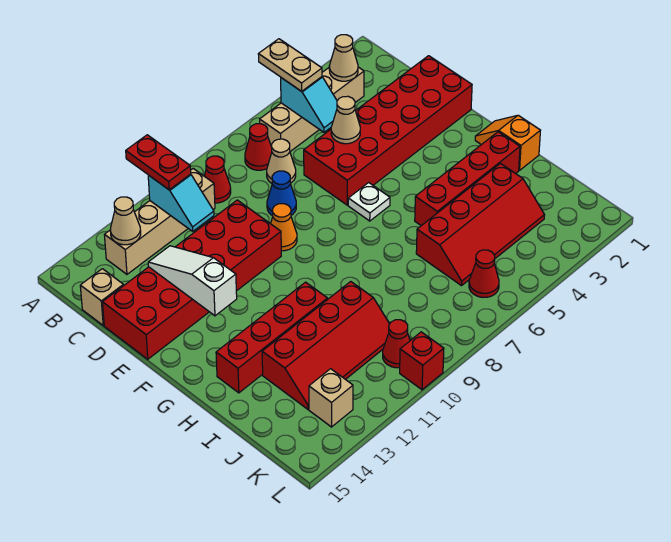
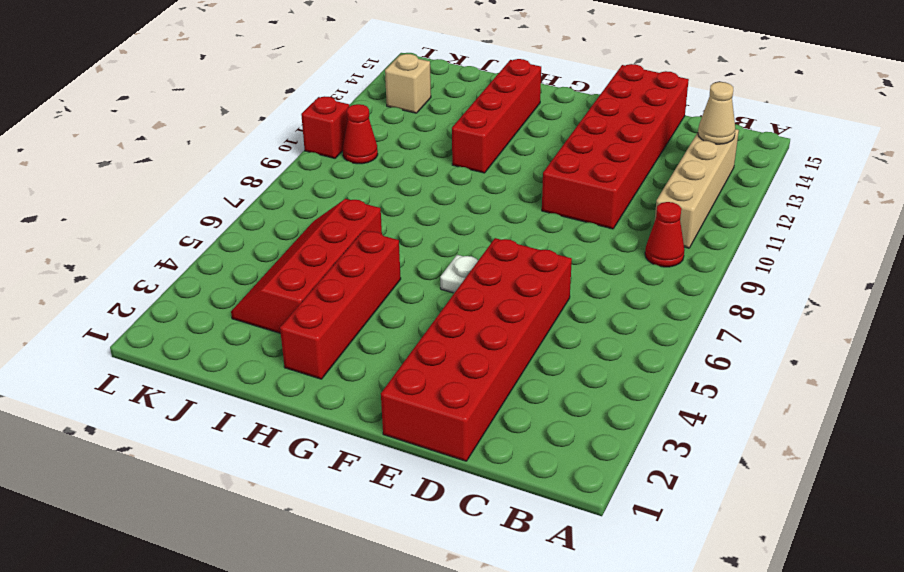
none -> tan 1x4 brick [260,67,364,151]
none -> red 1x1 cone [245,124,272,170]
none -> tan 1x1 cone [267,139,296,183]

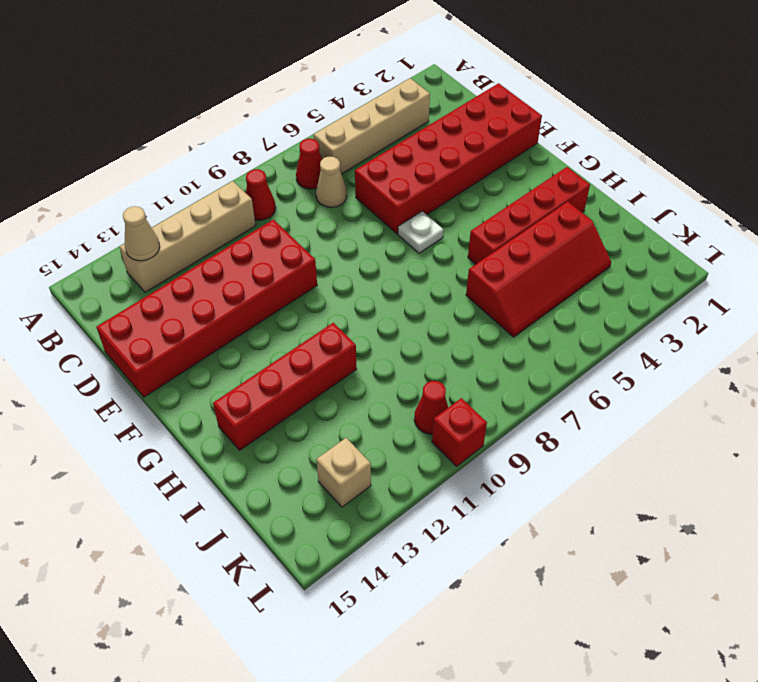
none -> tan 1x1 brick [80,269,124,325]
none -> blue 1x1 cone [267,171,296,216]
none -> orange 1x1 cone [271,204,297,251]

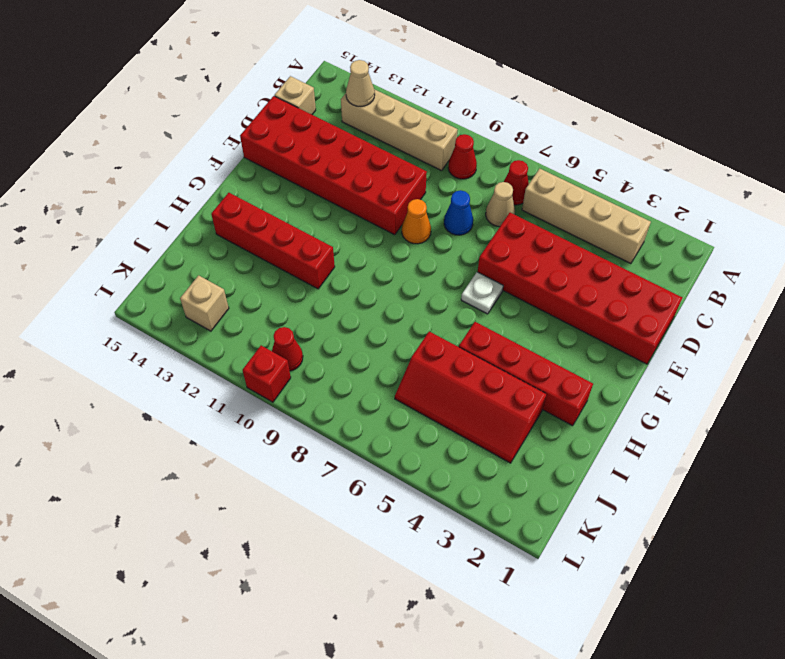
none -> orange 1x2 slope [475,115,540,170]
none -> red 2x4 slope [262,282,389,409]
none -> red 1x1 cone [469,250,499,297]

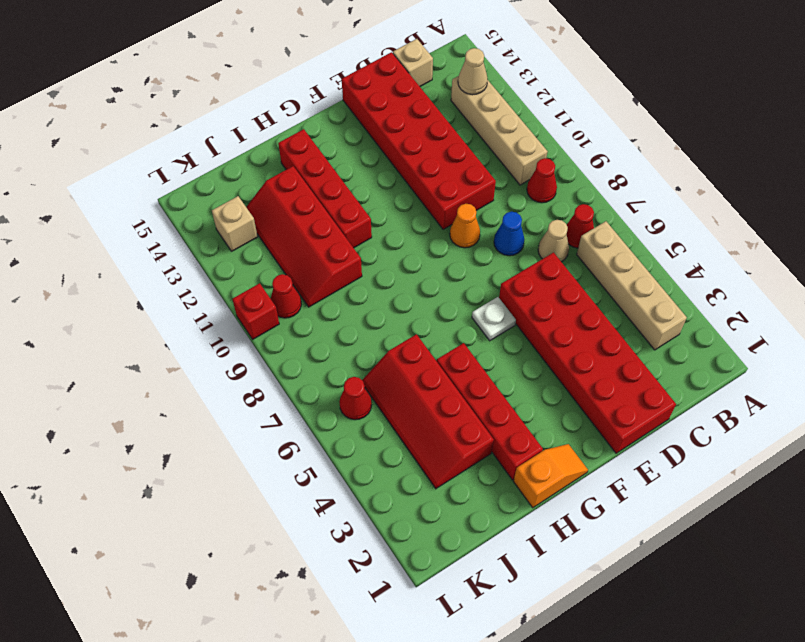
none -> tan 1x1 cone [329,35,358,81]
none -> cyan 1x2 slope [281,77,337,132]
none -> cyan 1x2 slope [148,174,214,231]

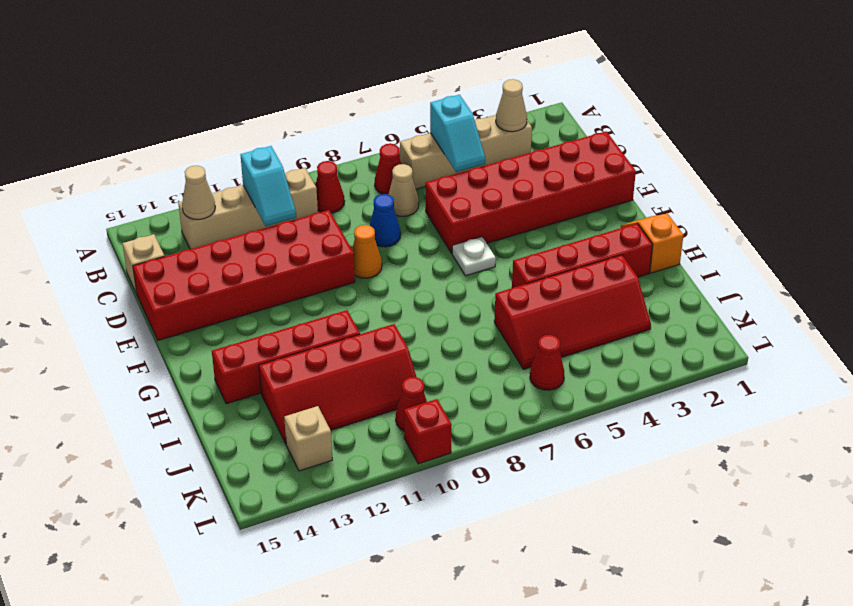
none -> tan 1x1 cone [331,96,360,144]
none -> white 1x3 slope [148,246,237,316]
none -> tan 1x2 plate [258,39,322,91]

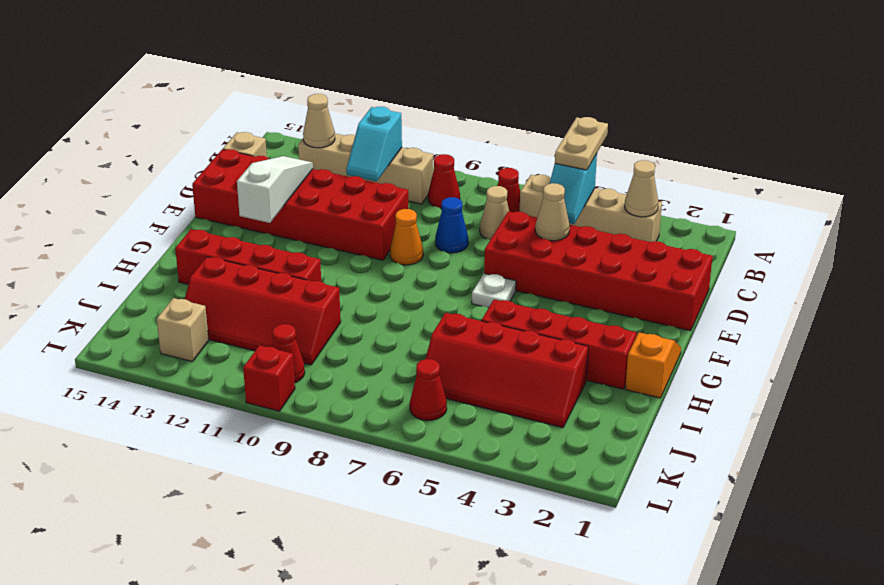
none -> red 1x2 plate [126,135,191,190]

